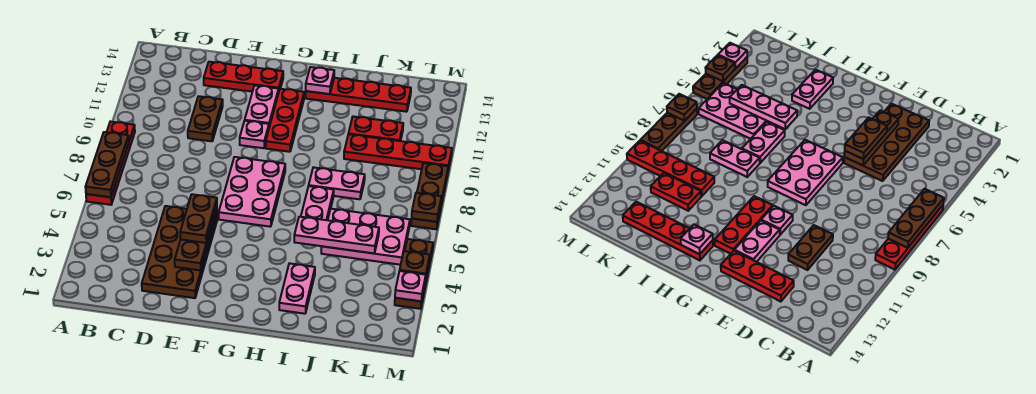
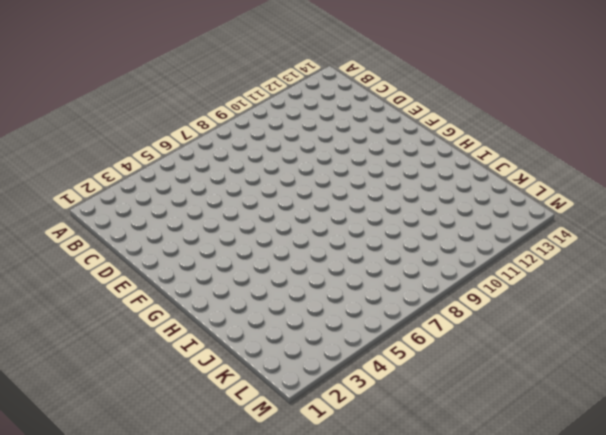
none -> red 1x4 plate [86,122,135,205]
none -> brown 2x4 plate [142,206,217,298]
none -> brown 1x2 plate [188,96,223,141]

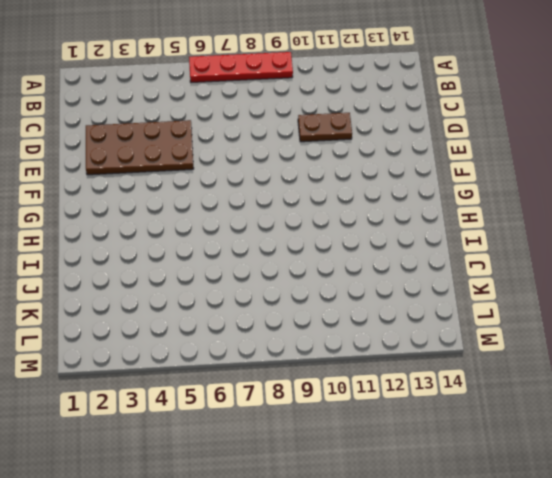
none -> red 1x3 plate [204,62,283,92]
none -> pink 2x3 plate [219,157,285,227]
none -> pink 1x1 plate [240,121,269,148]

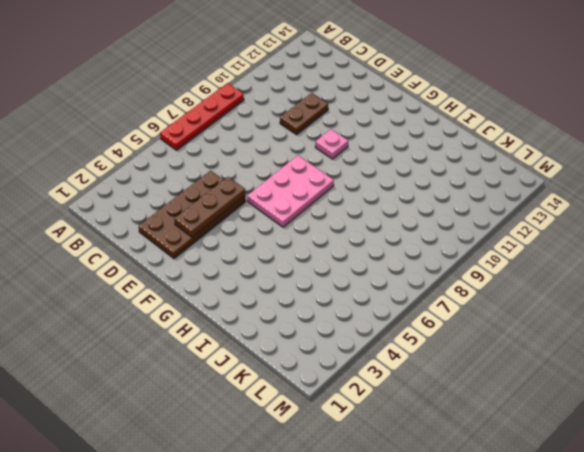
none -> red 1x3 plate [204,62,283,92]
none -> pink 1x2 plate [245,85,279,126]
none -> red 1x3 plate [266,89,304,152]

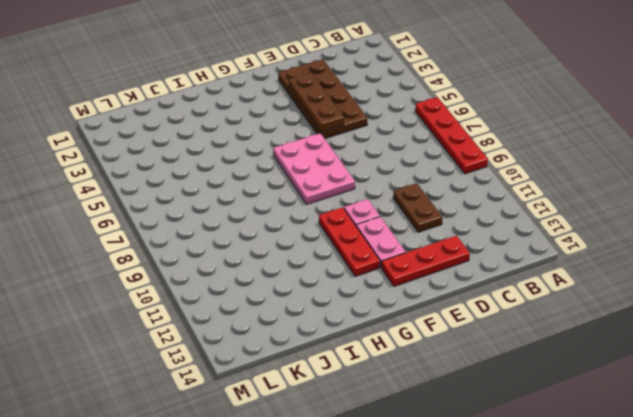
none -> red 1x4 plate [306,78,411,112]
none -> pink 1x2 plate [279,263,315,314]
none -> pink 1x2 plate [301,186,334,220]

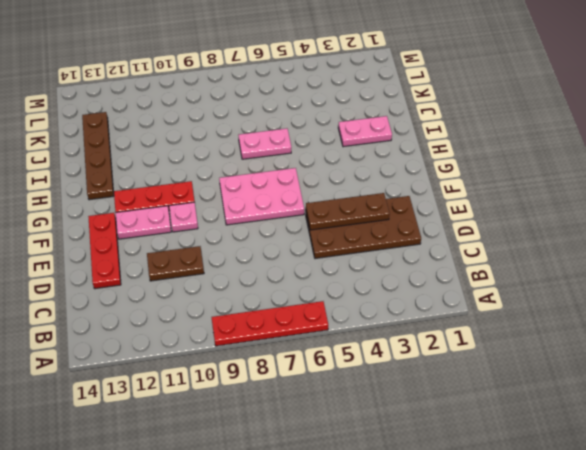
brown 1x4 plate [82,112,114,200] -> red 1x4 plate [306,78,411,112]
none -> pink 1x2 plate [309,167,365,199]
none -> pink 2x3 plate [321,209,410,265]
none -> red 1x4 plate [344,134,452,170]

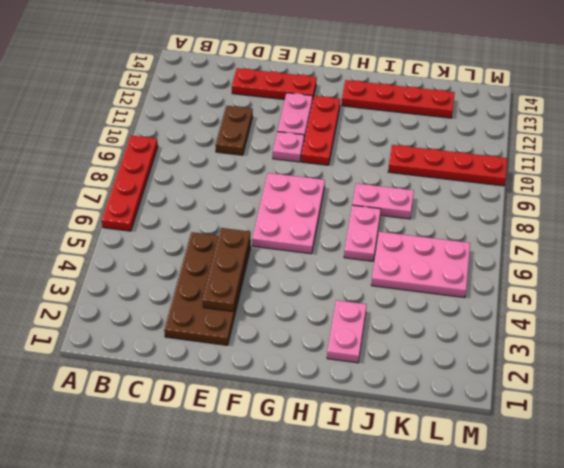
none -> red 1x2 plate [348,116,403,141]
none -> brown 1x3 plate [395,239,433,309]
none -> brown 1x3 plate [411,163,448,229]

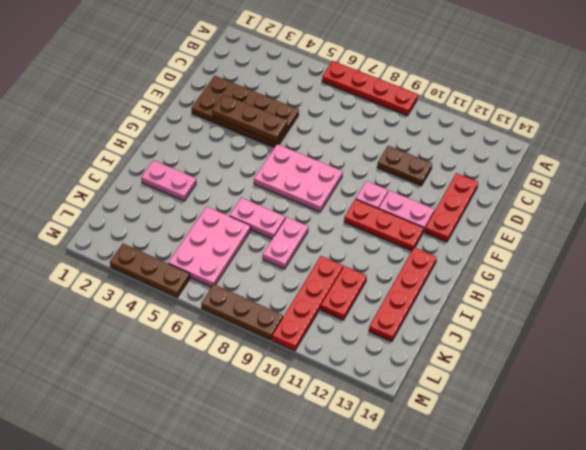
none -> brown 1x3 plate [86,132,129,197]
none -> pink 1x1 plate [306,67,334,94]
none -> pink 1x3 plate [294,217,379,253]

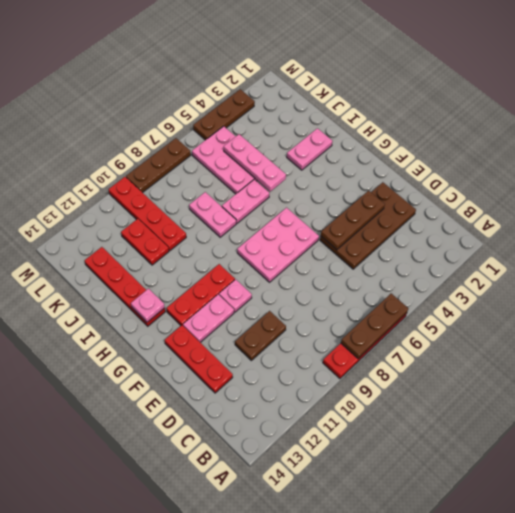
none -> pink 1x1 plate [395,271,426,301]
none -> brown 1x1 plate [400,251,430,281]
none -> brown 1x1 plate [412,193,441,222]

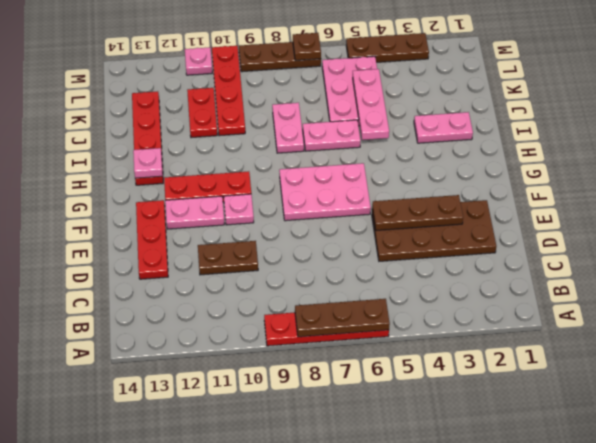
pink 1x1 plate [185,47,212,75] -> pink 1x1 plate moved to [395,271,426,301]
none -> brown 1x1 plate [400,251,430,281]
none -> brown 1x2 plate [180,194,217,243]

